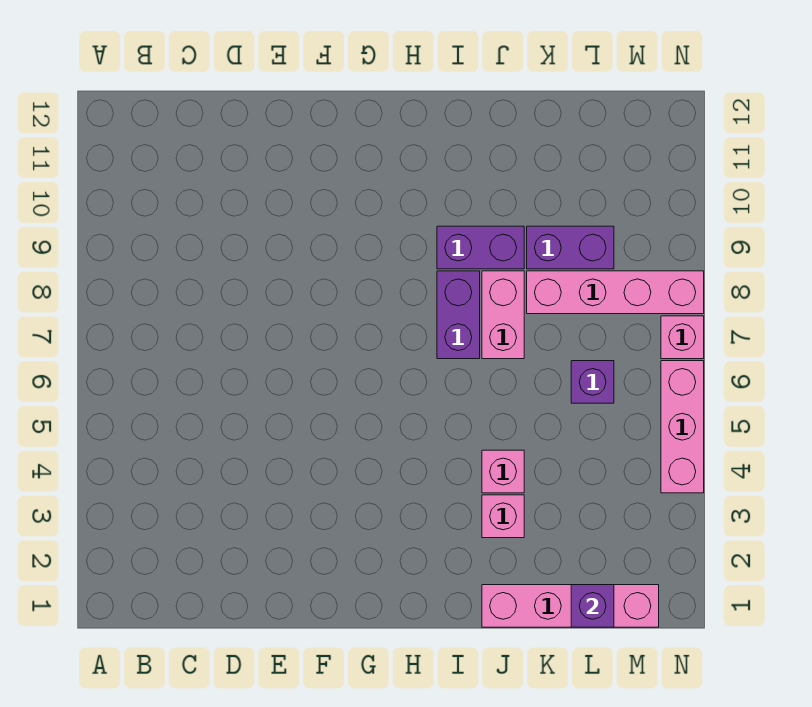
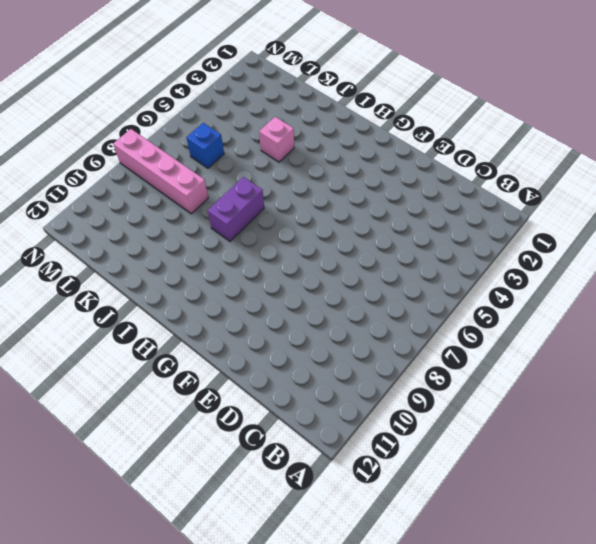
blue 1x1 brick [186,123,224,168] -> purple 1x1 brick [571,361,614,403]
none -> purple 1x2 brick [437,226,524,269]
none -> pink 1x4 brick [482,585,659,627]
none -> pink 1x1 brick [482,495,524,538]

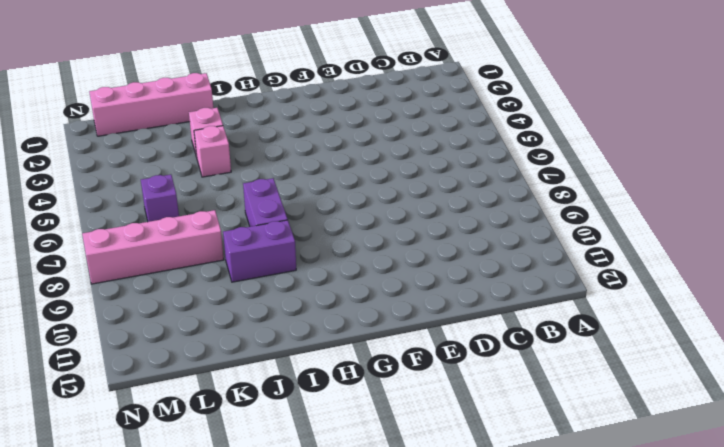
none -> pink 1x2 brick [482,271,524,359]
none -> purple 1x2 brick [527,226,614,269]
none -> pink 1x3 brick [661,361,704,493]

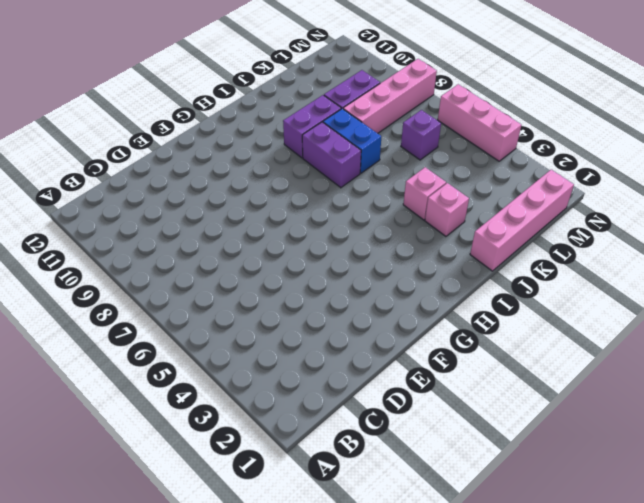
blue 1x2 brick [323,109,382,173] -> pink 1x2 brick [482,271,524,359]
none -> pink 1x1 brick [661,316,704,359]
none -> purple 1x1 brick [571,585,614,627]

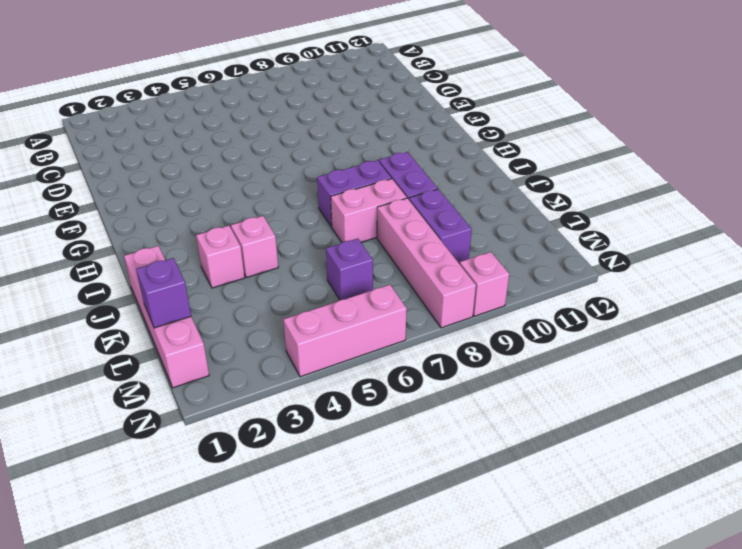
pink 1x1 brick [460,252,509,316] -> pink 1x1 brick moved to [661,316,704,359]

